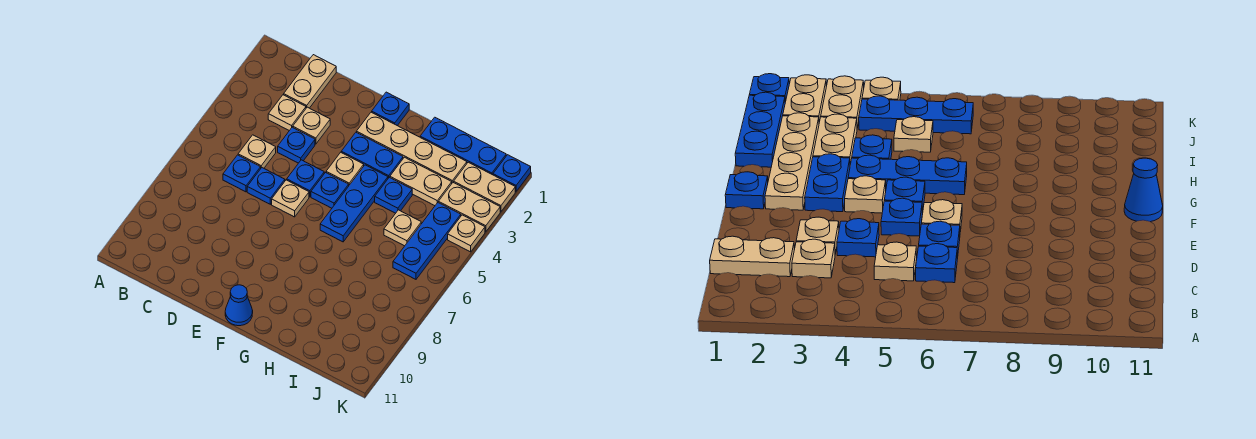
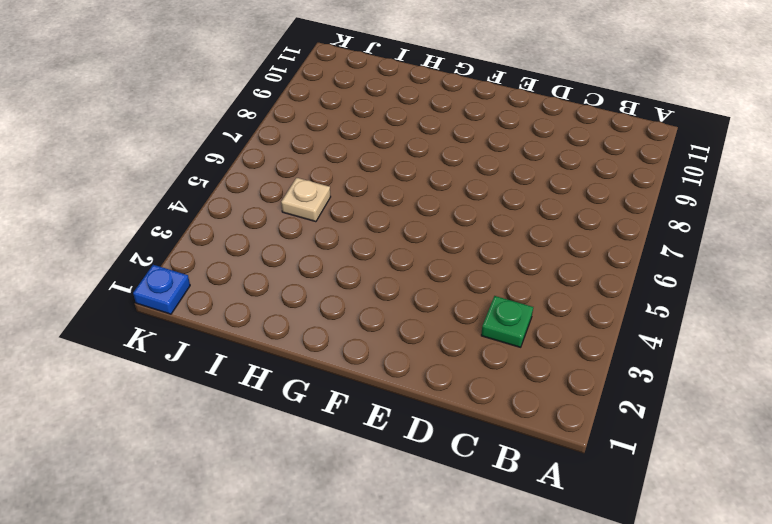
green 1x1 plate [481,296,533,347] -> tan 1x1 plate [268,95,306,131]
none -> tan 1x2 plate [284,55,336,108]
none -> tan 1x1 plate [238,135,276,168]
none -> blue 1x1 plate [223,155,261,192]

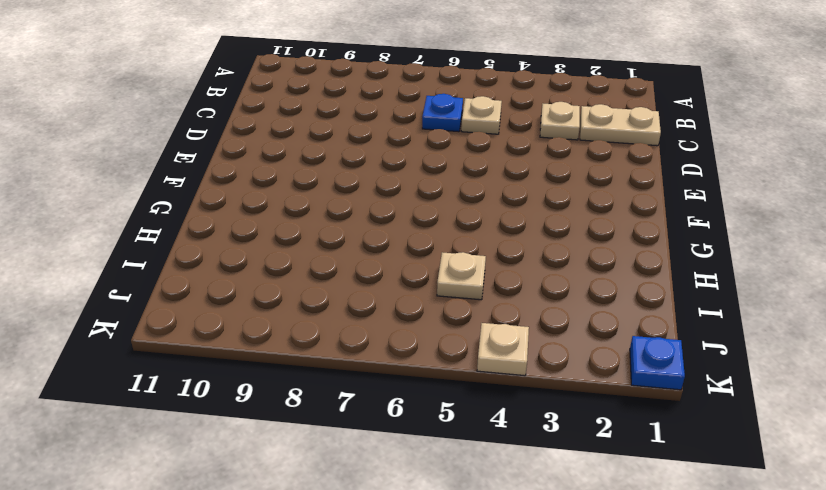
none -> tan 1x1 plate [293,107,330,144]
none -> blue 1x1 plate [278,127,315,163]
none -> blue 1x1 plate [247,168,285,204]

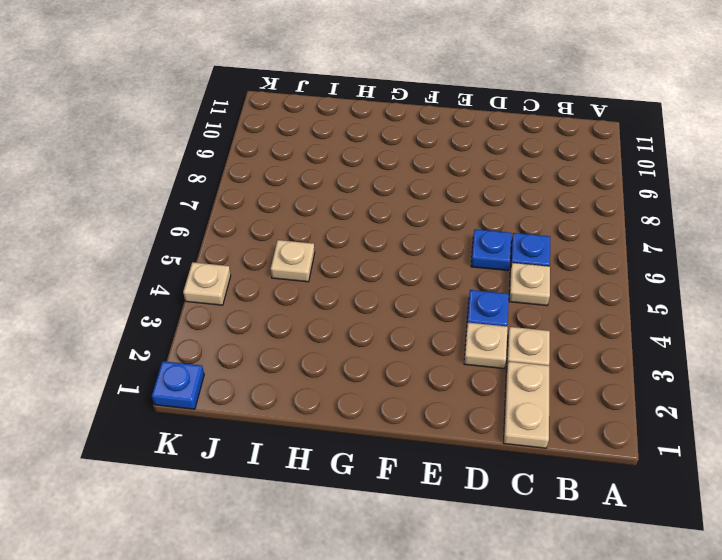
none -> blue 1x1 plate [287,160,324,197]
none -> tan 1x1 plate [272,180,309,217]
none -> blue 1x1 plate [372,92,409,126]

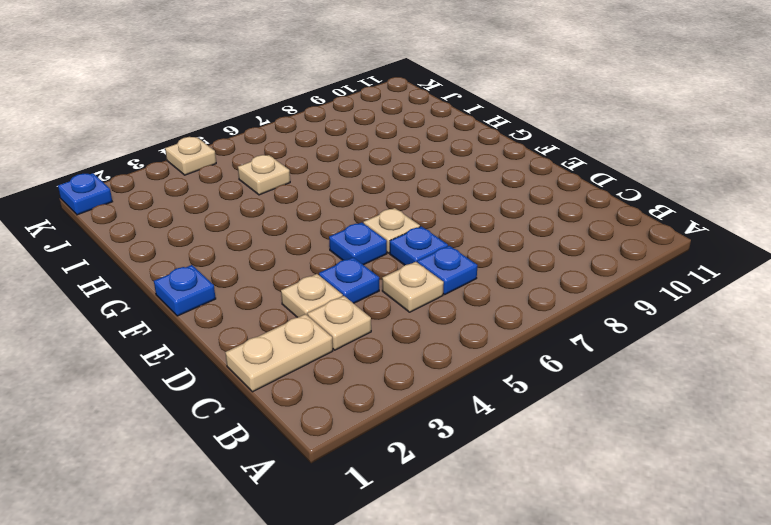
none -> tan 1x4 plate [356,112,467,183]
none -> blue 1x2 plate [341,133,403,178]
none -> tan 1x1 plate [326,152,364,185]

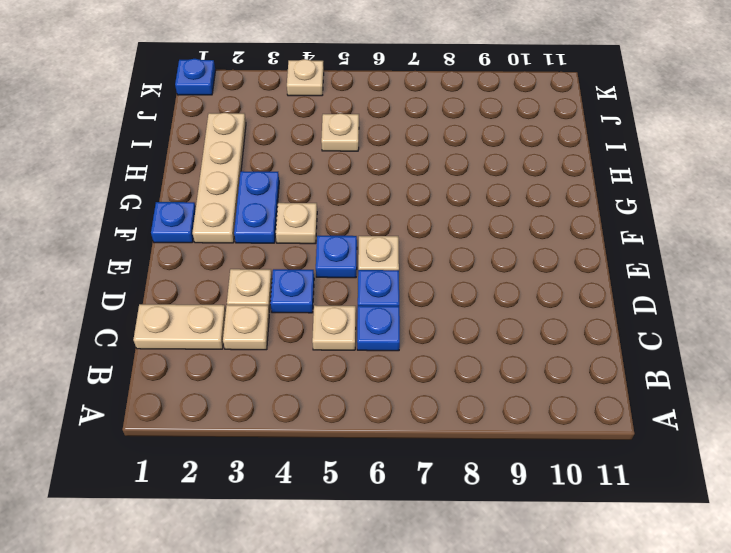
none -> blue 1x1 plate [311,173,349,208]
none -> blue 1x1 cone [225,285,253,326]
none -> blue 1x3 plate [320,165,388,242]

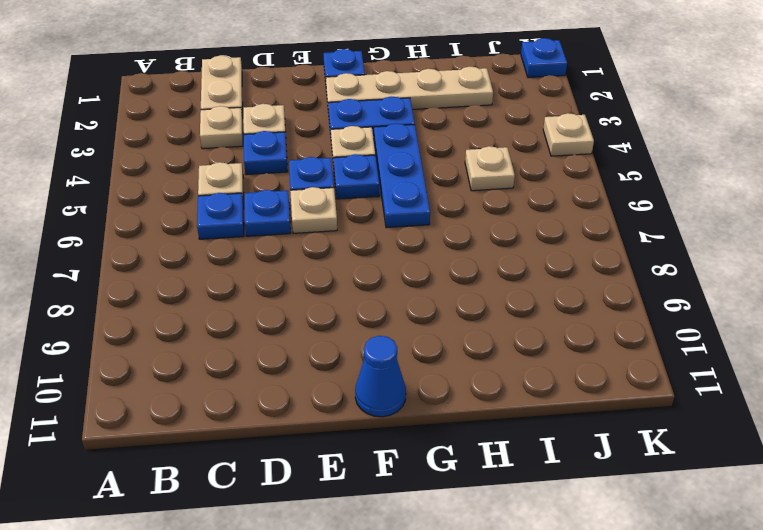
none -> blue 1x3 plate [420,117,506,175]
none -> tan 1x2 plate [390,157,452,206]
none -> blue 1x1 plate [375,177,412,213]

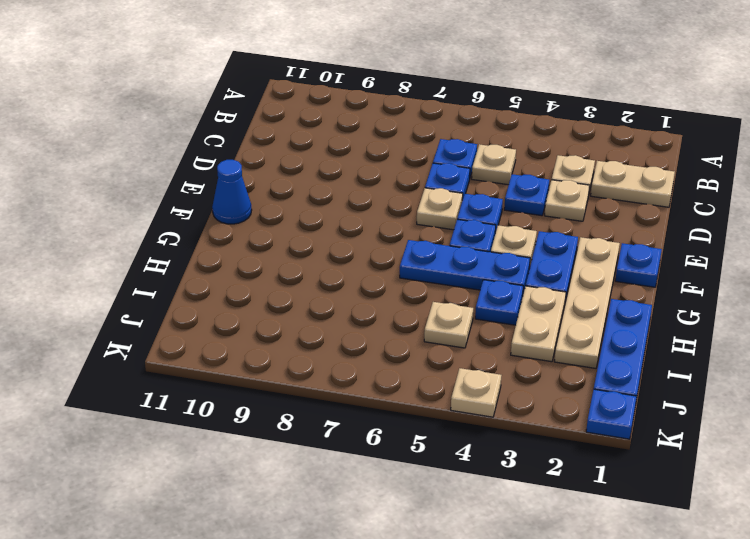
none -> tan 1x2 plate [454,162,515,212]
none -> tan 1x2 plate [438,182,500,232]
none -> blue 1x3 plate [393,203,461,279]

